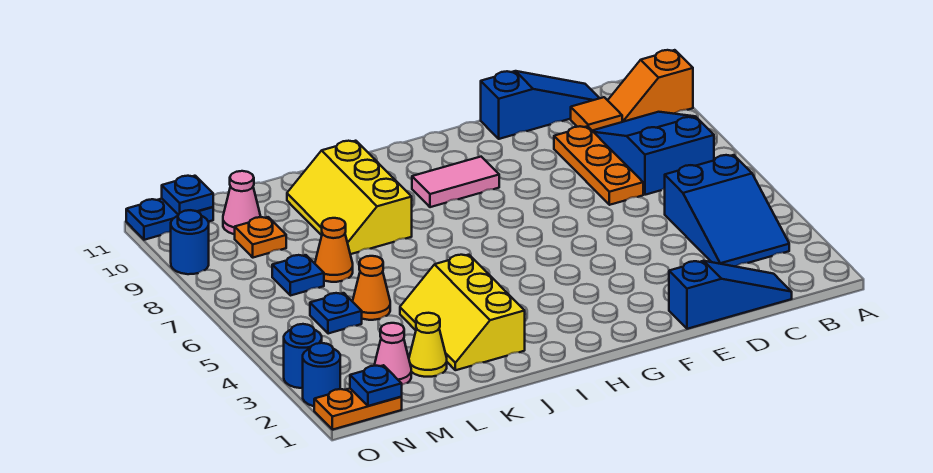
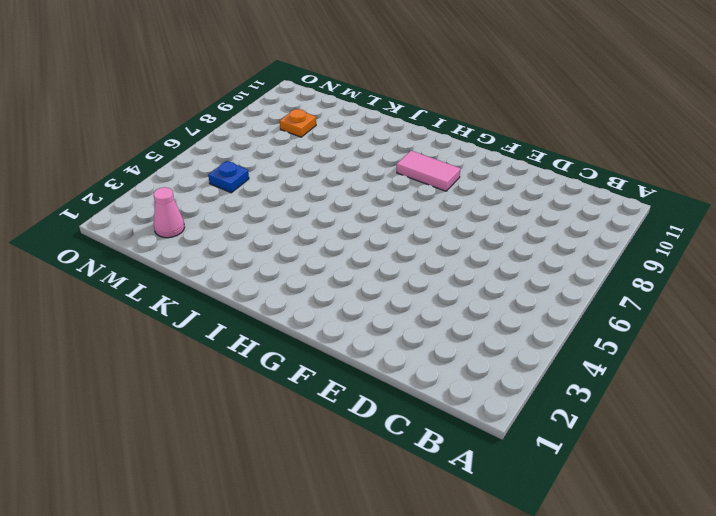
none -> orange 1x2 slope [608,50,693,122]
none -> blue 2x3 slope [665,155,789,267]
none -> blue 2x3 slope [593,112,714,195]

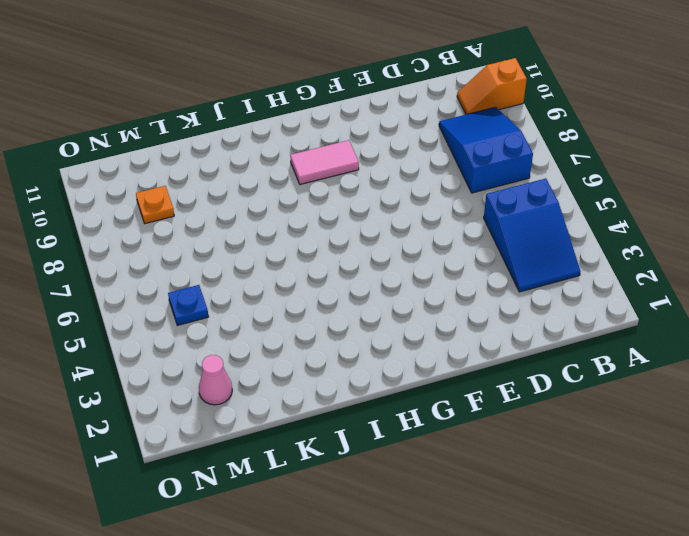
none -> blue 1x3 slope [669,261,792,329]
none -> orange 1x1 tile [571,97,622,131]
none -> blue 1x3 slope [481,71,599,139]

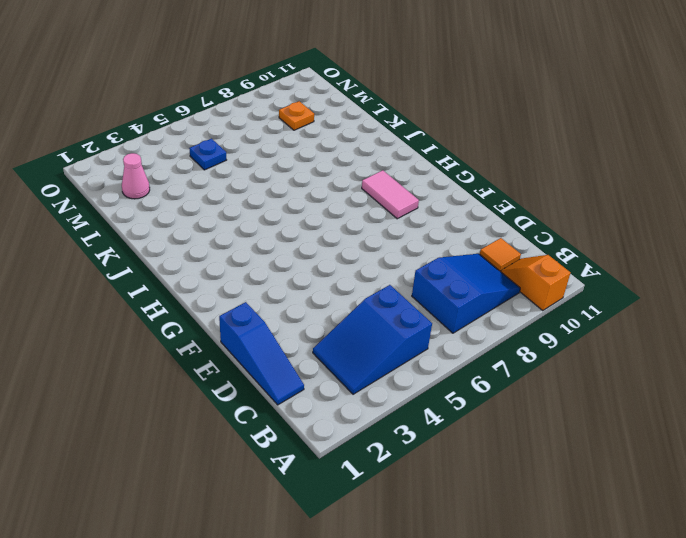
none -> blue 1x3 slope [481,71,599,139]
none -> orange 1x3 plate [554,126,643,205]
none -> yellow 2x3 slope [400,255,525,370]

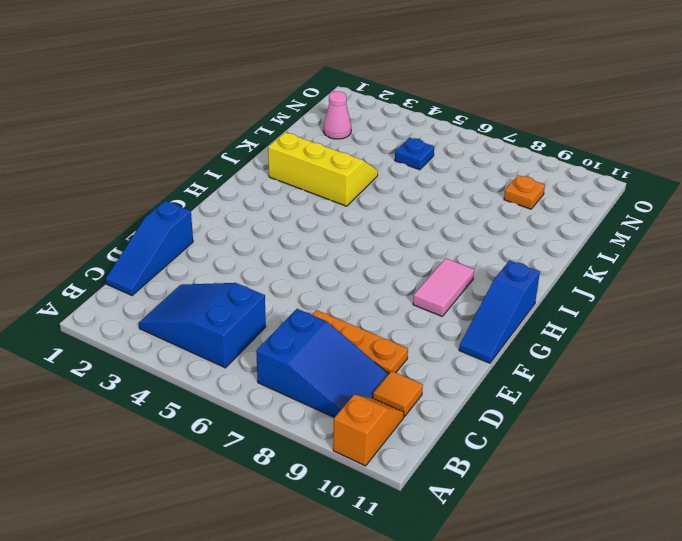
blue 1x3 slope [459,260,540,363] -> blue 1x3 slope moved to [481,71,599,139]
none -> yellow 2x3 slope [287,141,412,254]
none -> yellow 1x1 cone [409,313,447,377]
none -> orange 1x1 cone [352,256,390,320]

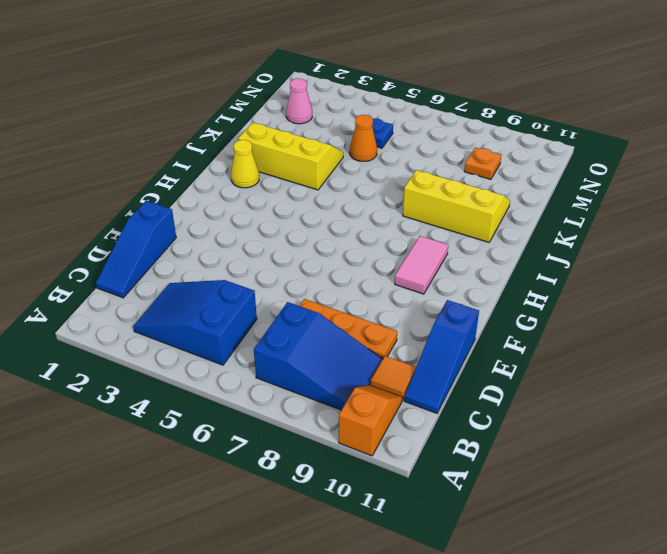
yellow 1x1 cone [231,140,259,188] -> yellow 1x1 cone moved to [409,313,447,377]
none -> orange 1x1 cone [315,218,353,282]
none -> blue 1x1 plate [272,255,324,296]
none -> pink 1x1 cone [223,171,261,234]

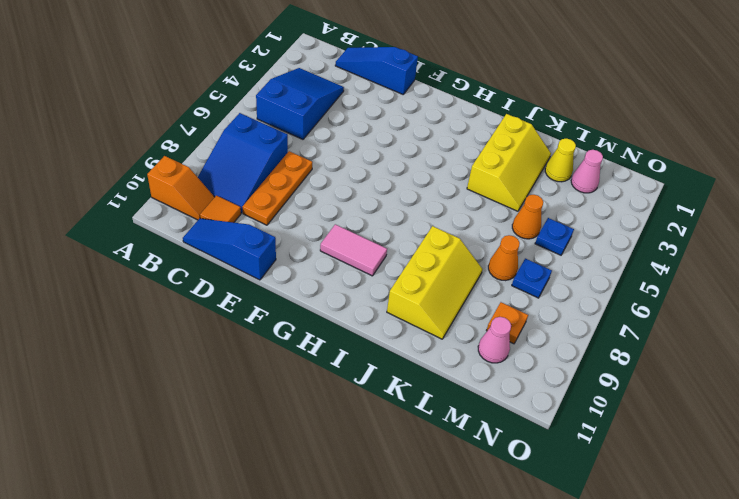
none -> orange 1x2 plate [314,389,402,430]
none -> blue 1x2 plate [126,199,213,240]
none -> blue 1x1 round brick [303,343,340,406]

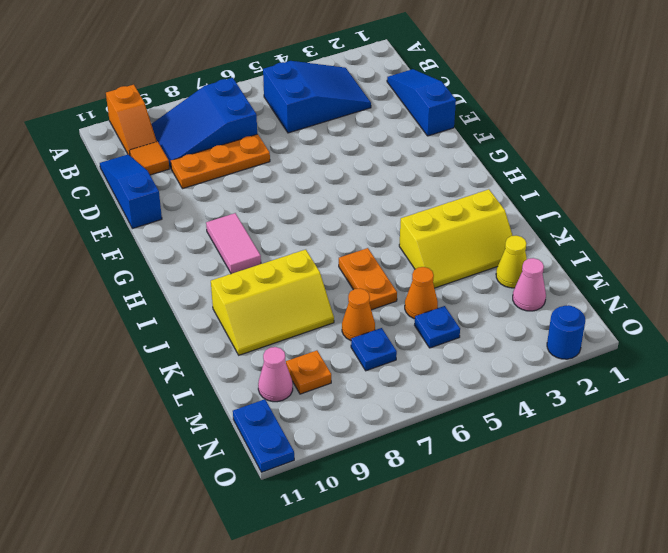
orange 1x2 plate [339,248,397,310] -> orange 1x2 plate moved to [314,389,402,430]
none -> blue 1x1 round brick [284,324,322,388]
none -> blue 1x1 round brick [171,210,209,274]
none -> blue 1x1 plate [350,365,402,406]

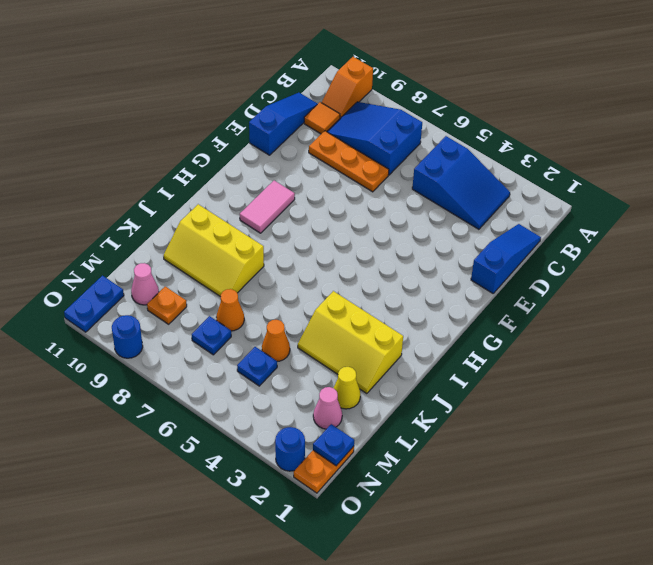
none -> blue 1x1 round brick [284,324,322,388]
none -> blue 1x1 plate [162,176,213,215]

